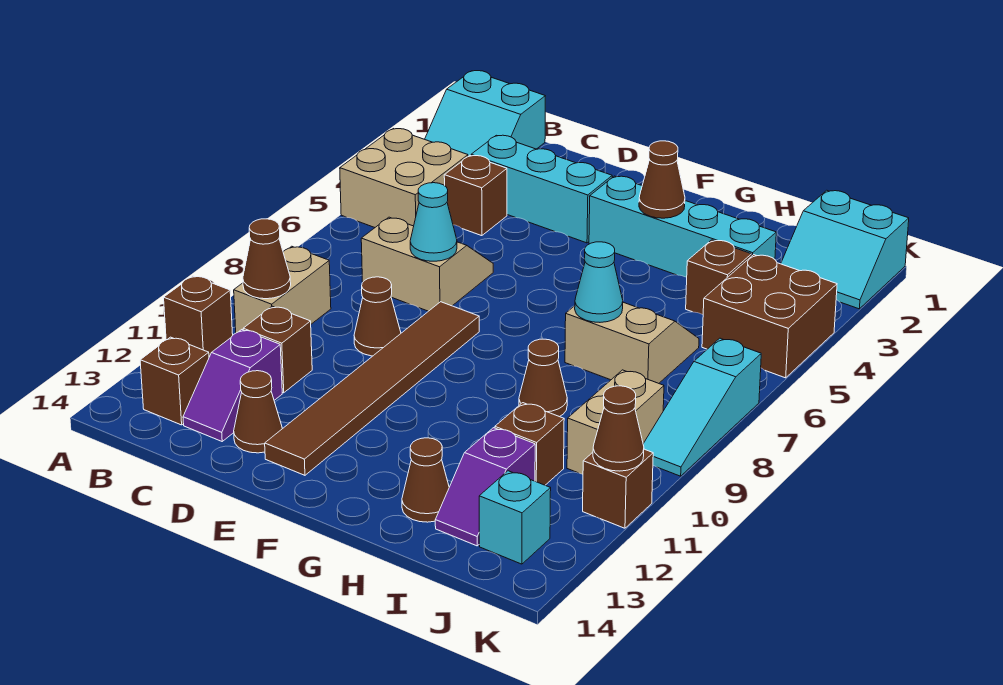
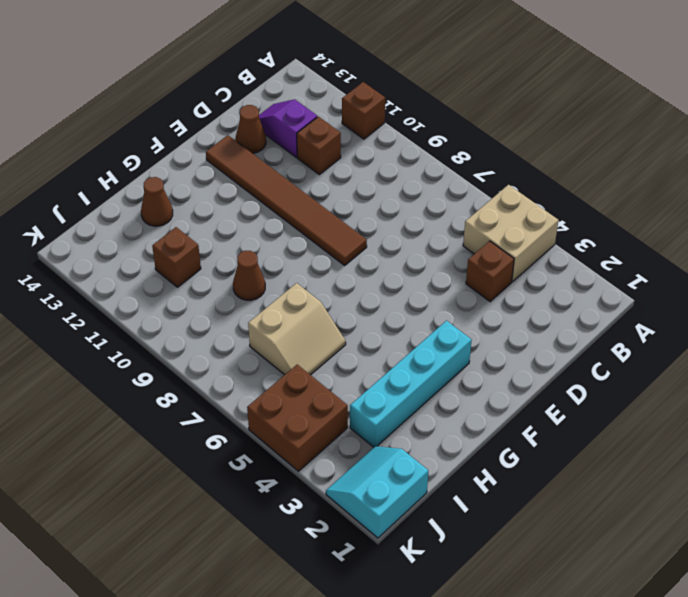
none -> cyan 2x2 slope [425,71,545,156]
none -> tan 1x2 brick [234,246,331,333]
none -> brown 1x1 brick [140,337,209,425]
none -> cyan 1x3 brick [471,135,612,243]

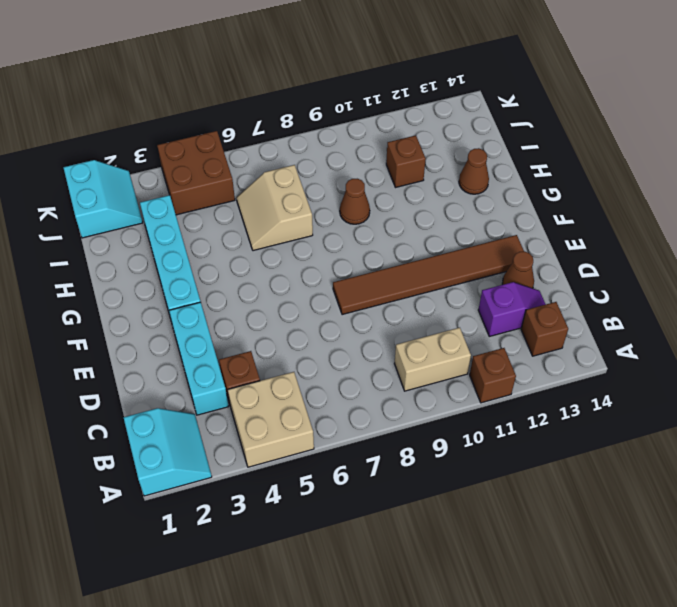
none -> tan 2x2 slope [361,217,493,311]
none -> brown 1x1 brick [243,306,312,393]
none -> brown 1x1 cone [354,277,401,356]
none -> brown 1x1 brick [686,240,752,315]

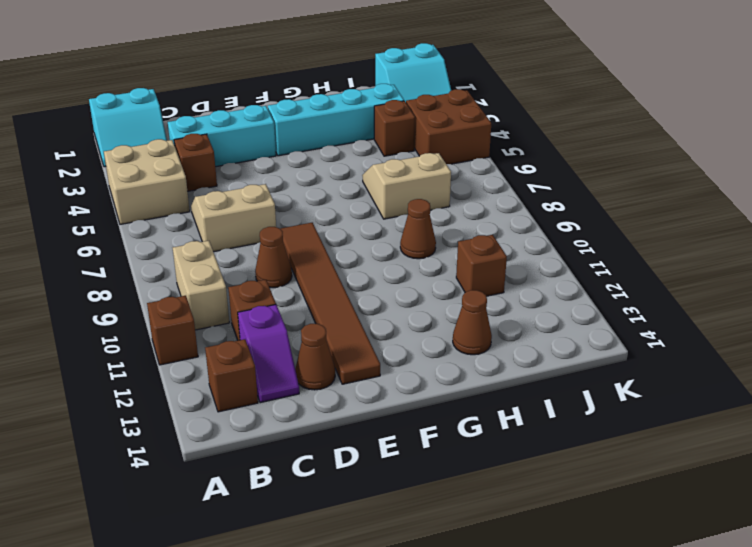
none -> purple 1x2 slope [435,428,535,546]
none -> tan 1x2 brick [567,370,664,474]
none -> cyan 1x1 brick [479,471,551,564]
none -> cyan 1x3 slope [643,338,761,476]

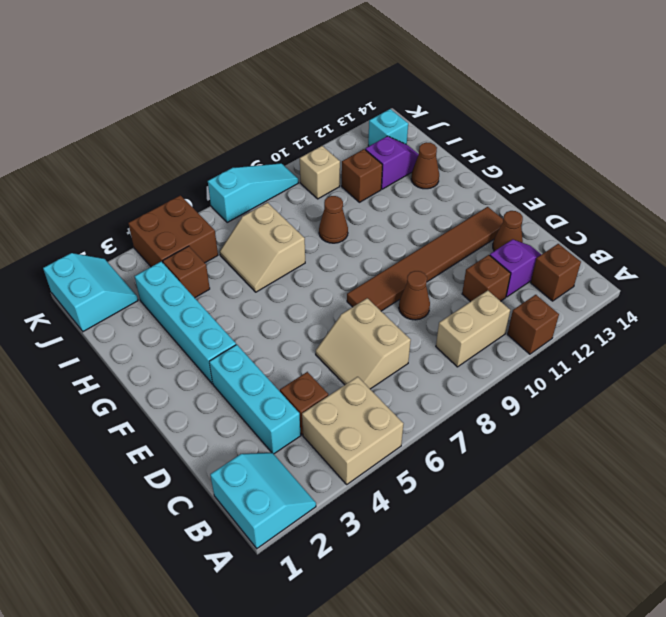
tan 1x1 brick [300,146,340,199] -> tan 1x2 brick [567,370,664,474]
none -> brown 1x1 brick [583,449,653,528]
none -> brown 1x1 cone [243,219,291,299]
none -> cyan 1x1 cone [410,183,457,261]
none -> brown 1x1 cone [639,141,685,218]

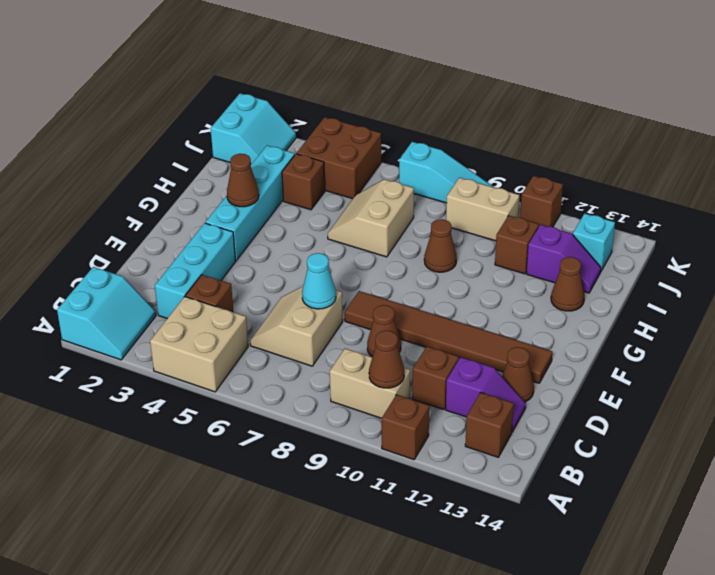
none -> cyan 1x1 cone [575,242,623,322]
none -> brown 1x1 cone [593,386,644,471]

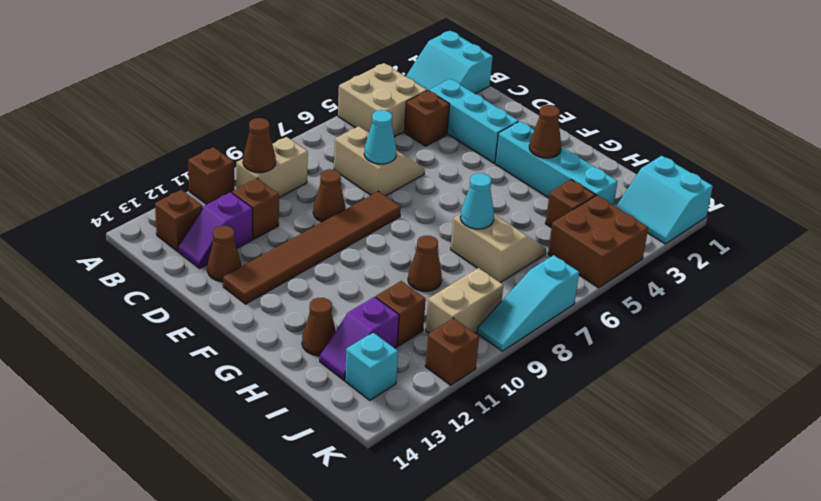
none -> brown 1x1 cone [593,386,644,471]

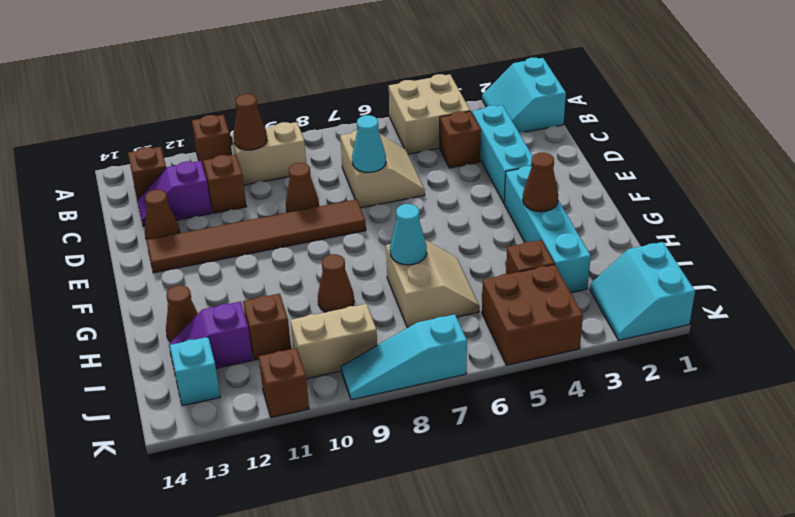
none -> brown 1x1 cone [593,386,644,471]

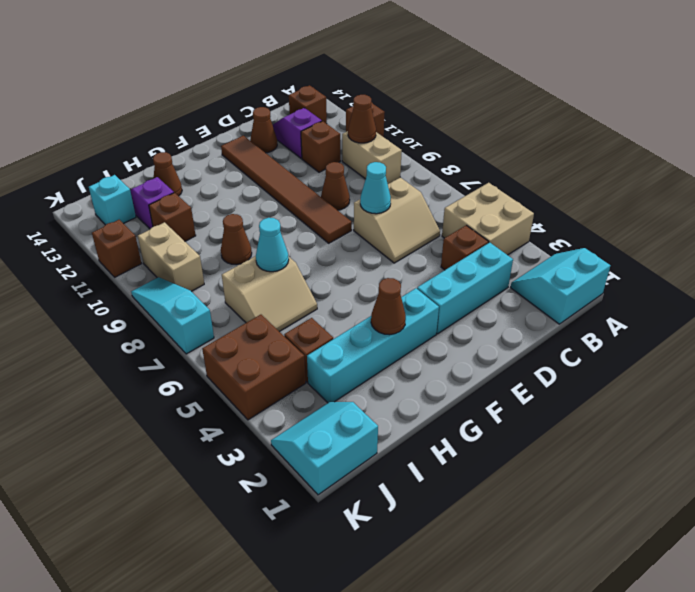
none -> brown 1x1 cone [593,386,644,471]

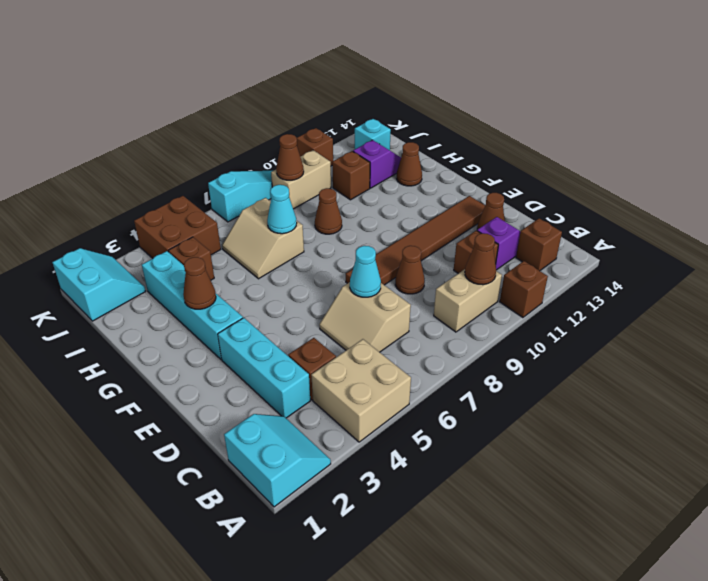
brown 1x1 cone [276,134,304,180] -> brown 1x1 cone moved to [593,386,644,471]

